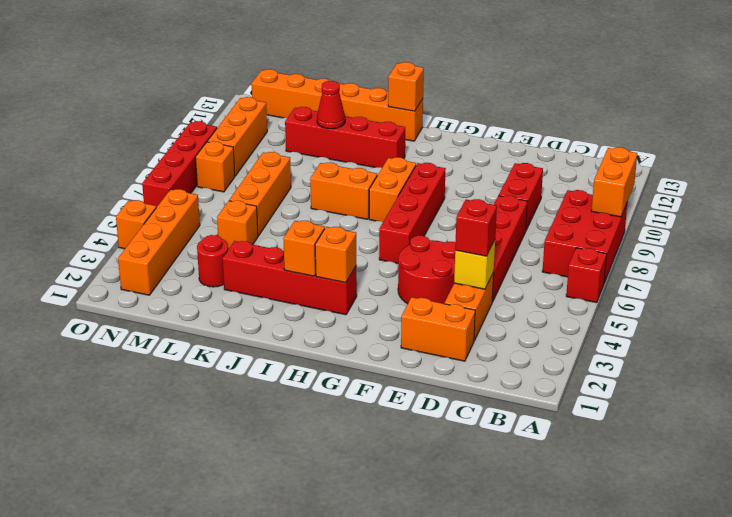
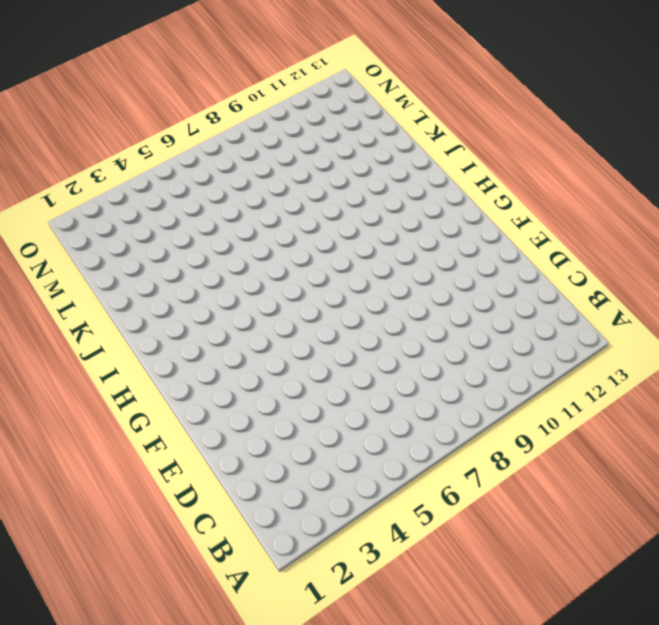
none -> red 1x1 brick [566,248,607,303]
none -> red 2x3 brick [542,190,628,283]
none -> orange 1x2 brick [401,297,475,361]

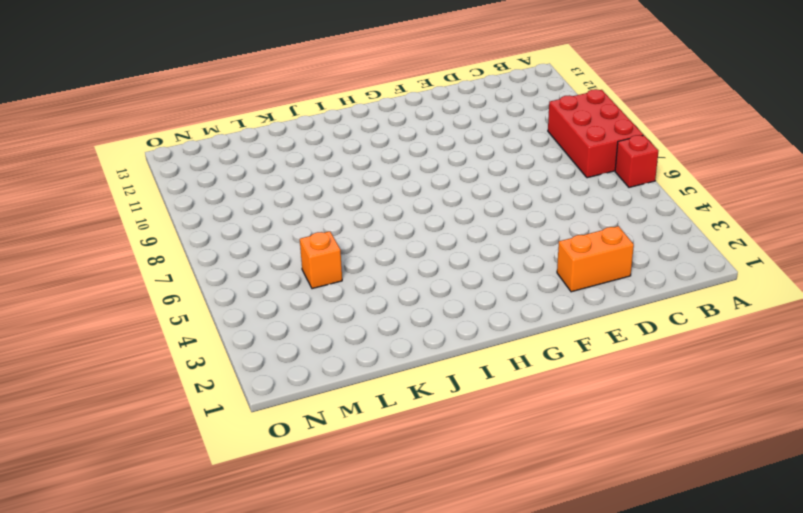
none -> orange 1x2 brick [444,272,494,341]
none -> red 1x4 brick [492,196,527,302]
none -> red 1x2 brick [499,163,543,230]

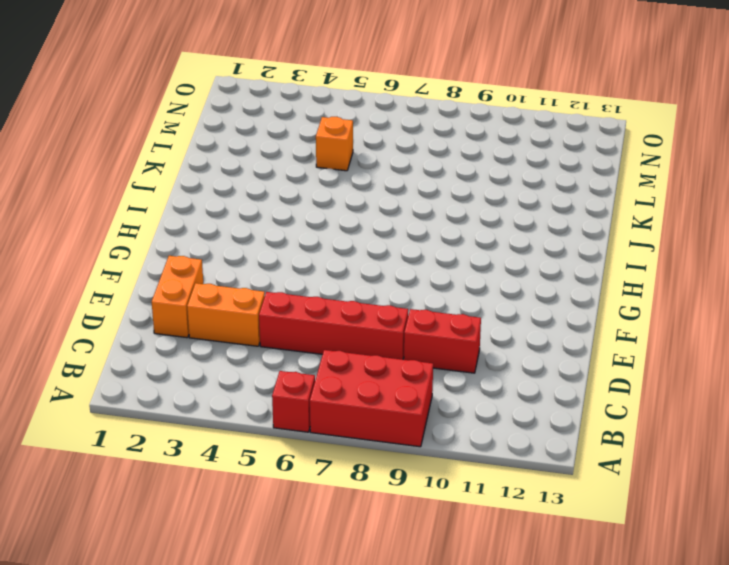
none -> red 2x2 round brick [398,236,456,304]
none -> red 1x4 brick [379,163,446,263]
none -> red 1x4 brick [223,241,357,315]

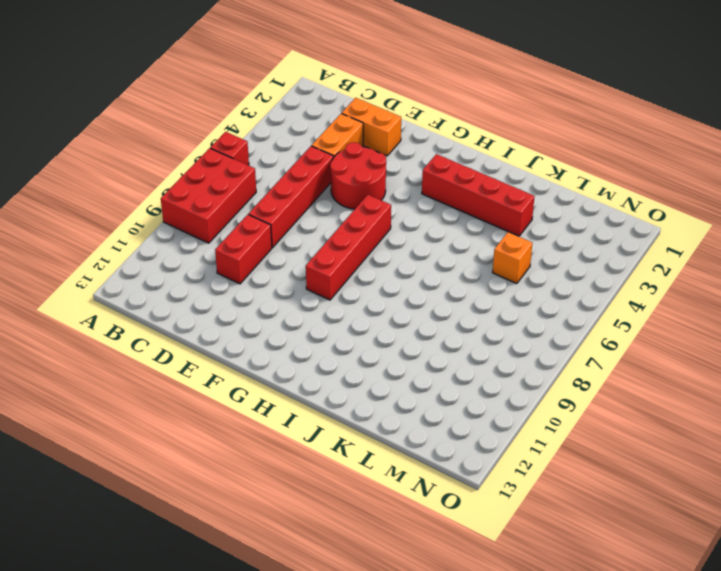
none -> orange 1x2 brick [369,157,416,222]
none -> orange 1x2 brick [310,163,377,219]
none -> red 1x4 brick [285,107,405,168]

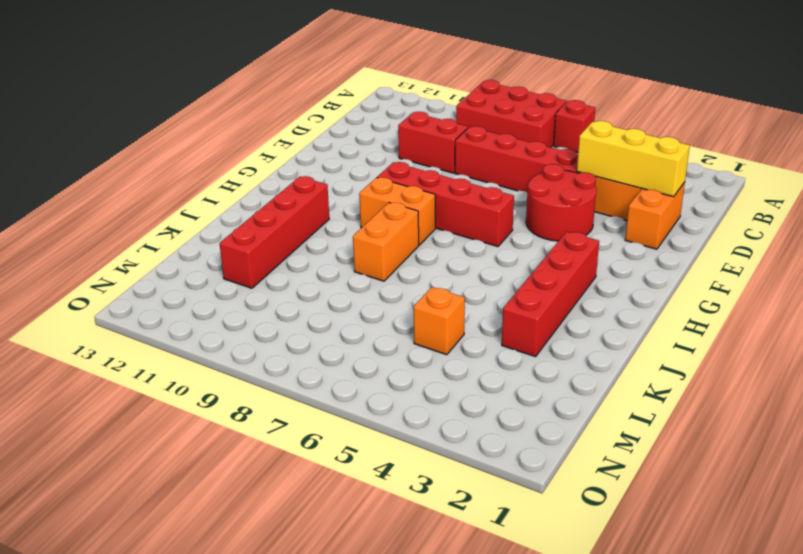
yellow 1x3 brick [577,121,690,197] -> yellow 1x1 brick [454,240,495,289]
none -> orange 1x6 brick [252,69,423,141]
none -> red 1x1 round brick [197,235,228,287]
none -> orange 1x3 brick [229,152,291,236]

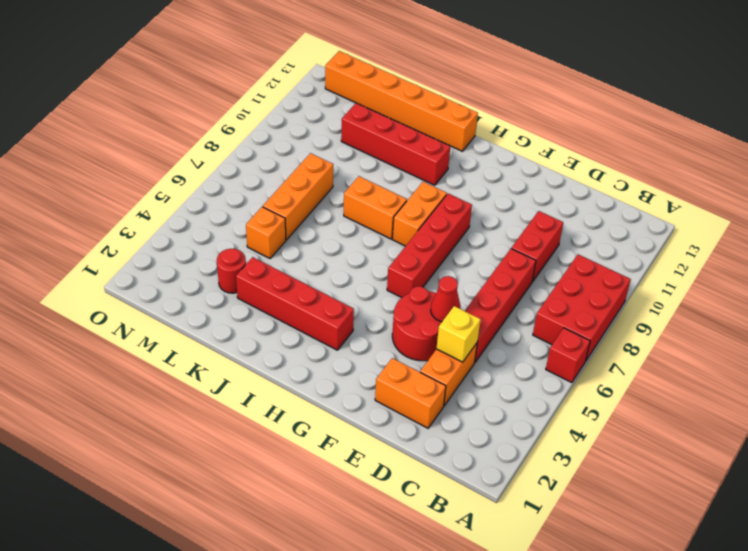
red 1x1 cone [431,276,461,322] -> red 1x1 cone moved to [317,81,345,129]
none -> orange 1x4 brick [118,189,200,295]
none -> orange 1x1 brick [195,141,235,192]
none -> orange 1x3 brick [207,97,267,176]

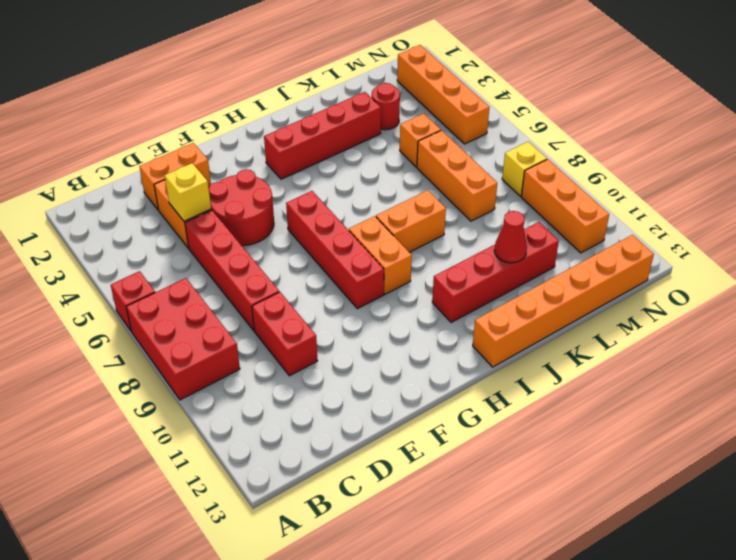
yellow 1x1 brick [502,142,547,196] -> orange 1x1 brick [195,141,235,192]
none -> orange 1x1 brick [116,200,156,249]
none -> red 1x4 brick [142,121,217,207]
none -> orange 1x2 brick [591,147,637,217]

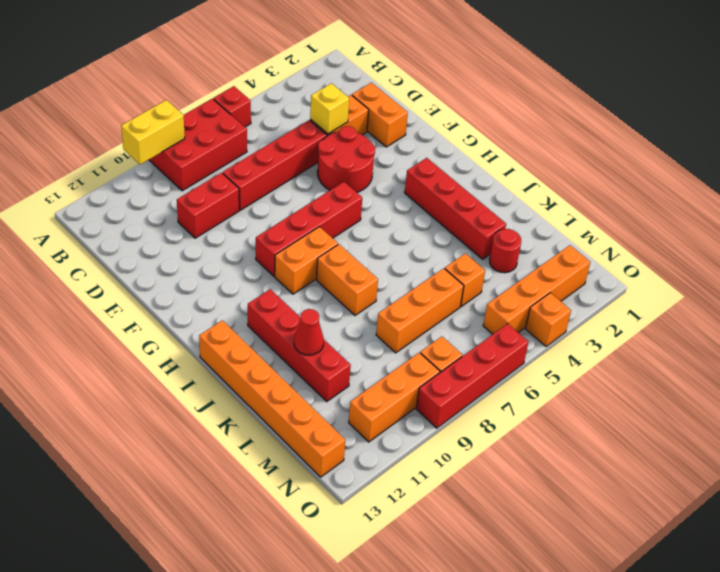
yellow 1x2 brick [121,100,185,165] -> orange 1x2 brick [591,147,637,217]
none -> orange 1x1 brick [315,227,356,283]
none -> orange 1x1 brick [283,221,325,276]
none -> orange 1x1 brick [388,62,424,111]

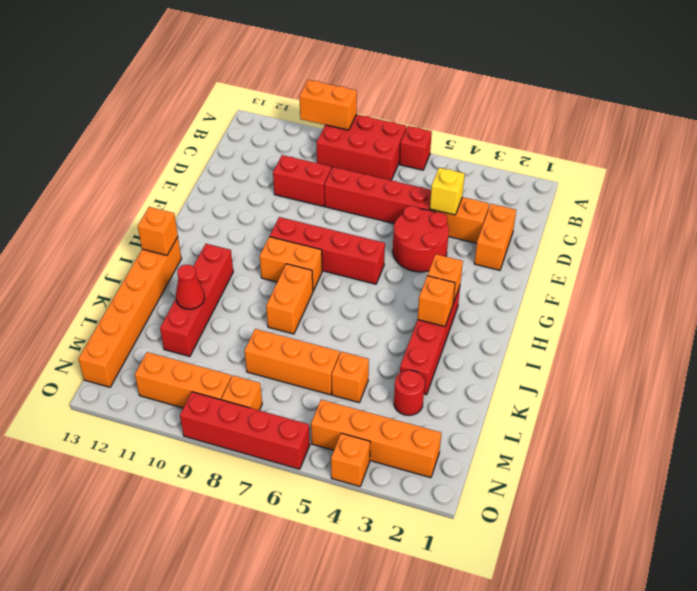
none -> red 1x1 brick [455,199,497,256]

